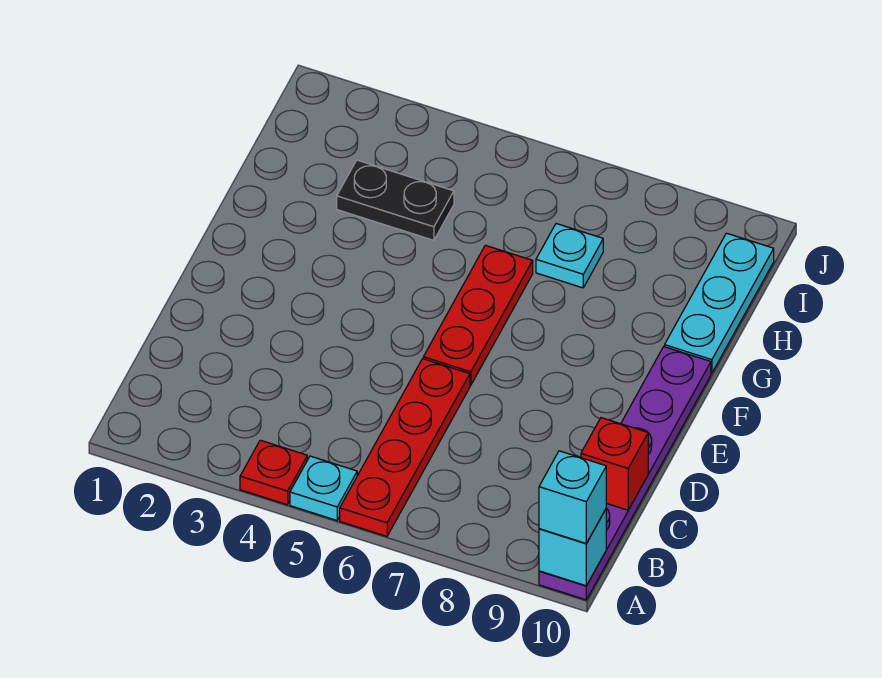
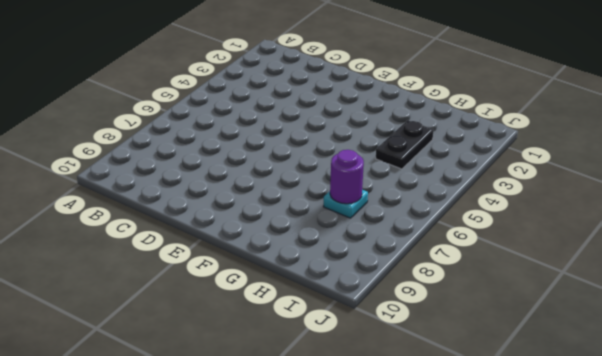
purple 1x1 round brick [330,150,364,204] -> none
none -> red 1x1 plate [240,440,307,505]
none -> cyan 1x1 plate [290,456,357,520]

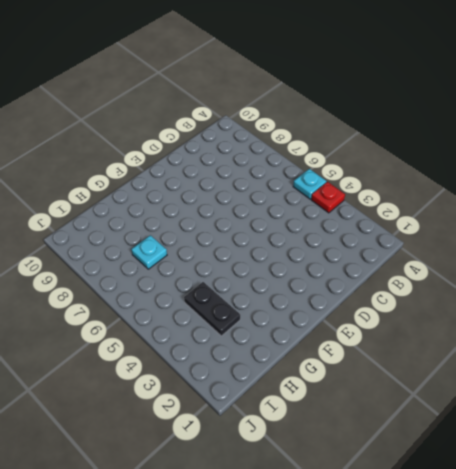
none -> red 1x4 plate [340,359,470,536]
none -> purple 1x6 plate [539,347,711,600]

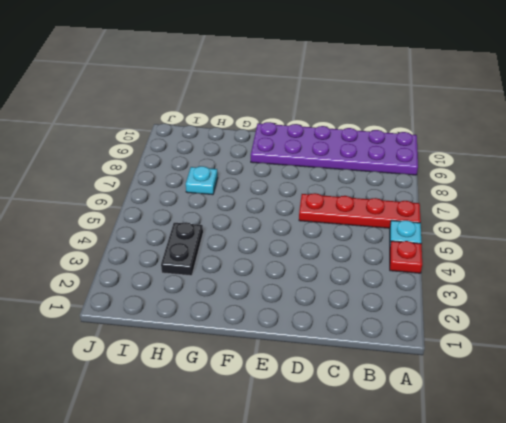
purple 2x6 plate [251,122,418,175] -> purple 1x6 plate [539,347,711,600]
none -> red 1x3 plate [423,245,533,385]
none -> cyan 1x3 plate [665,233,774,373]

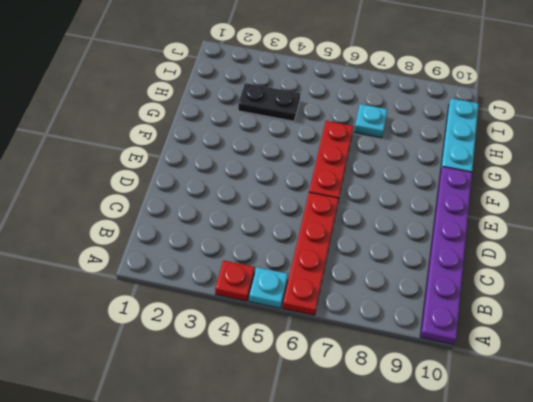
none -> cyan 1x1 brick [539,509,606,586]
none -> red 1x1 brick [581,418,648,510]

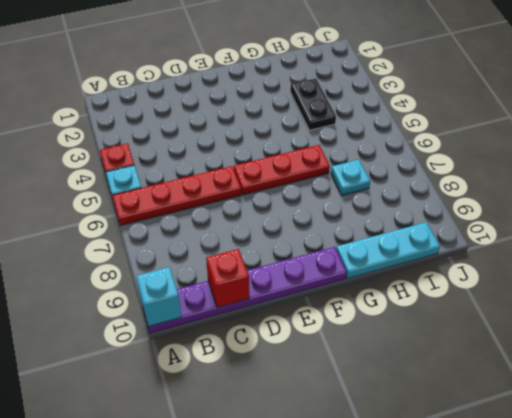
none -> cyan 1x1 brick [539,451,606,543]

